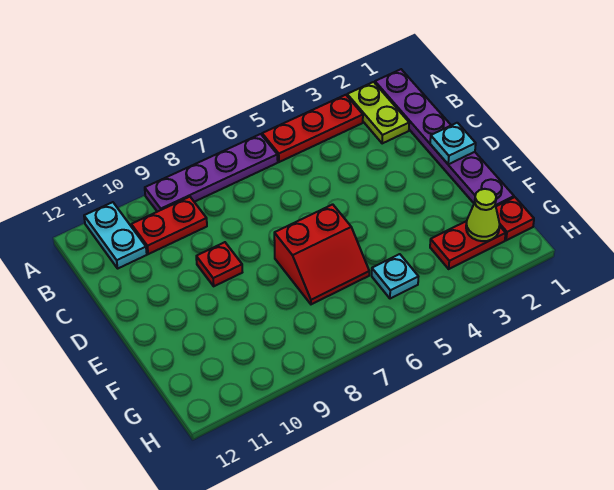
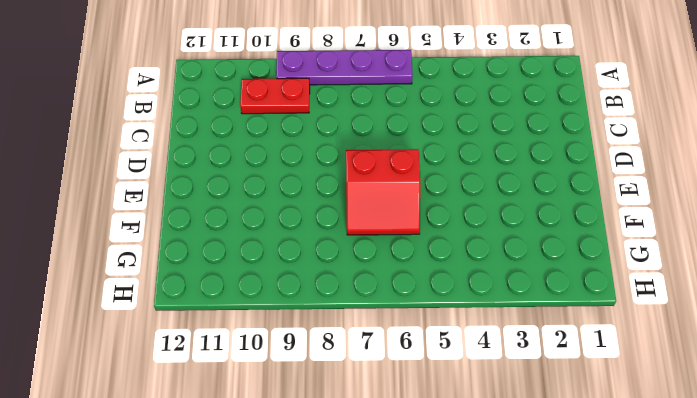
none -> purple 1x6 plate [375,69,514,206]
none -> lime 1x2 plate [347,82,409,143]
none -> red 1x3 plate [262,95,363,162]

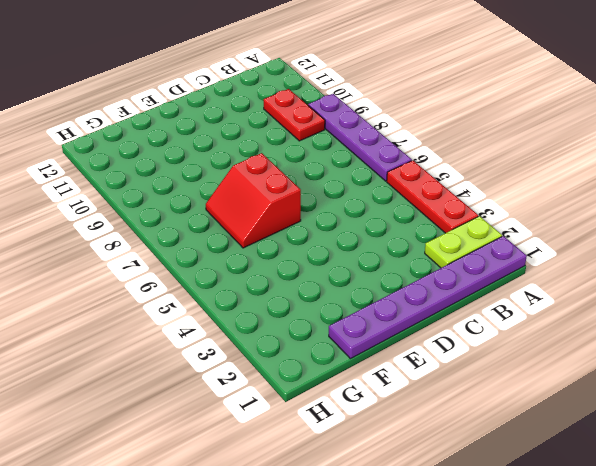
none -> cyan 1x2 plate [84,202,147,268]
none -> red 1x1 plate [196,242,242,286]
none -> red 1x1 plate [496,197,534,240]

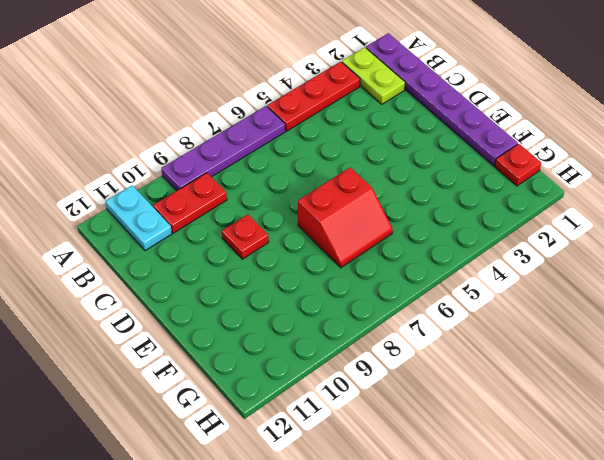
none -> red 1x2 plate [430,221,506,269]
none -> cyan 1x1 plate [372,254,418,299]
none -> cyan 1x1 plate [430,123,476,164]

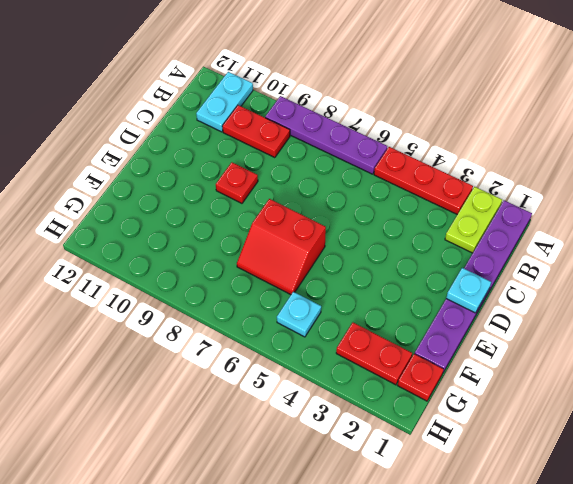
none -> lime 1x1 cone [466,189,500,241]

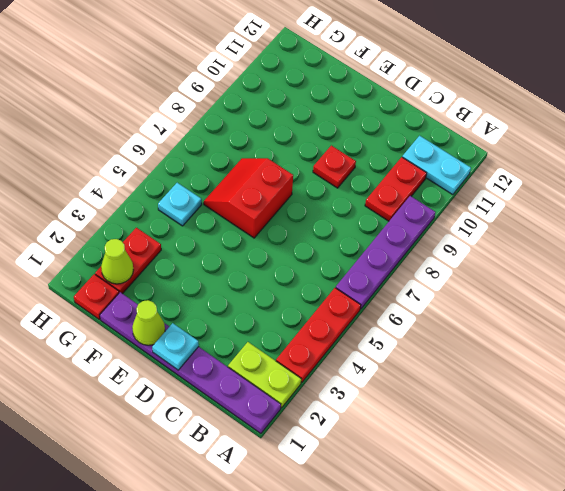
lime 1x1 cone [132,300,165,345] -> none

